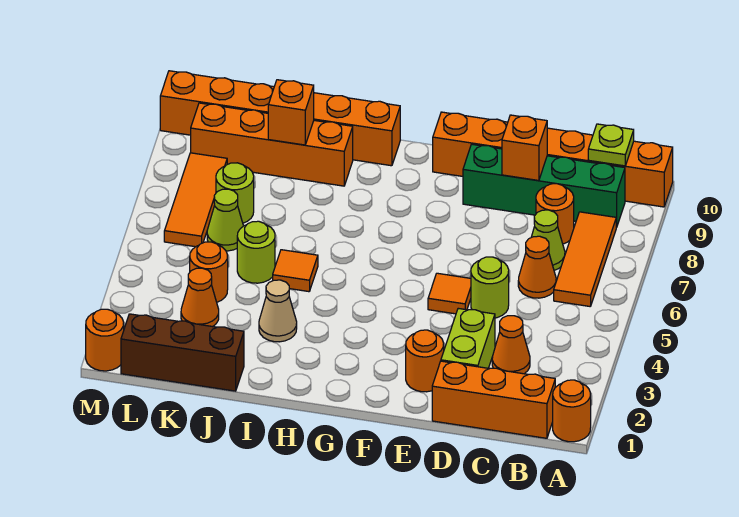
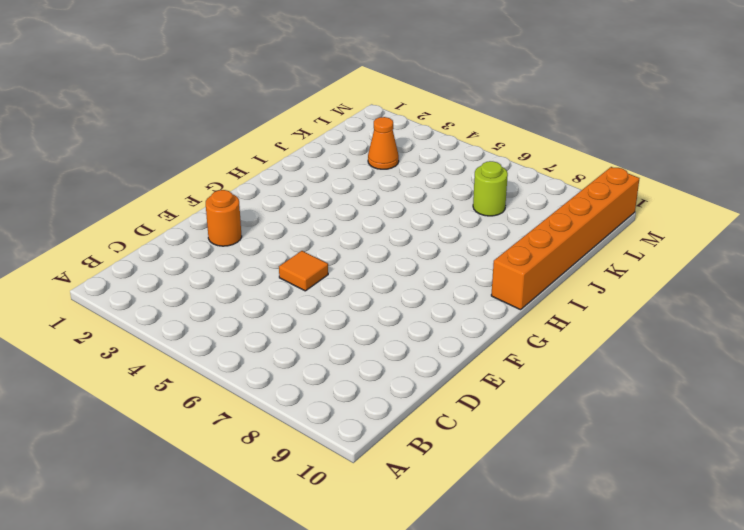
none -> orange 1x1 round brick [553,380,591,442]
none -> orange 1x6 brick [433,112,673,207]
none -> orange 1x3 brick [432,361,555,438]

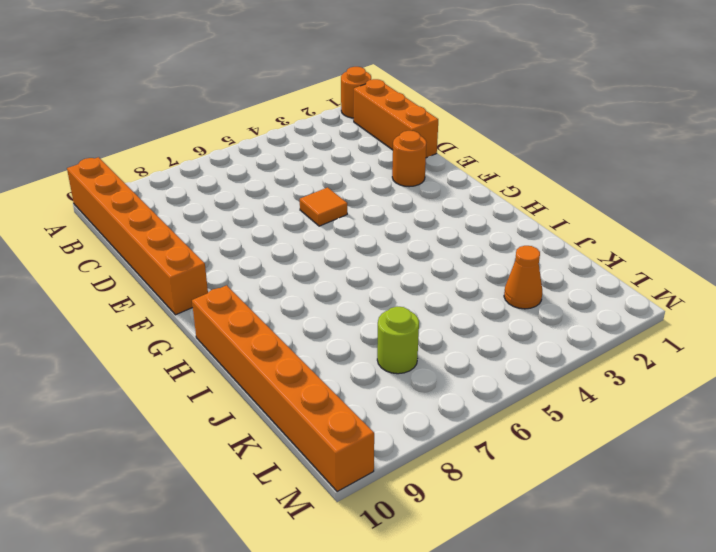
none -> orange 1x3 tile [554,212,616,306]
none -> green 1x4 brick [463,144,625,227]
none -> orange 1x1 cone [492,316,530,374]

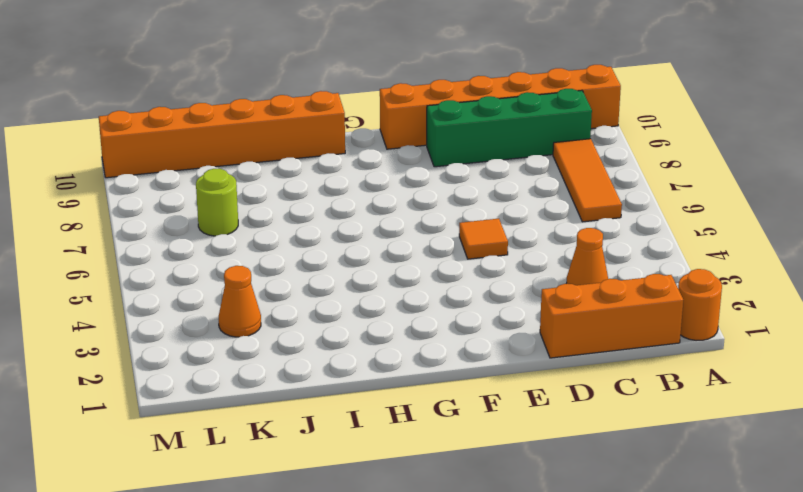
none -> orange 1x1 cone [518,236,556,298]
none -> lime 1x1 cone [532,210,565,270]
none -> orange 1x1 round brick [536,184,574,244]

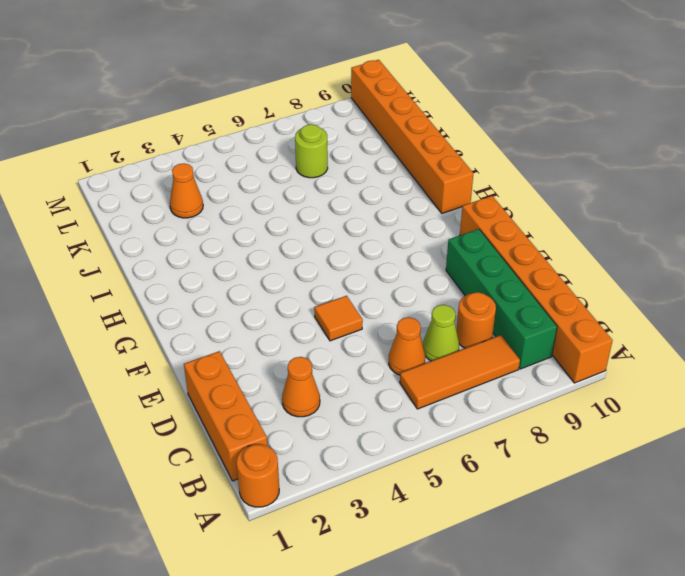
none -> lime 1x2 brick [441,308,495,368]
none -> lime 1x1 round brick [471,257,509,318]
none -> orange 1x1 round brick [406,330,444,392]

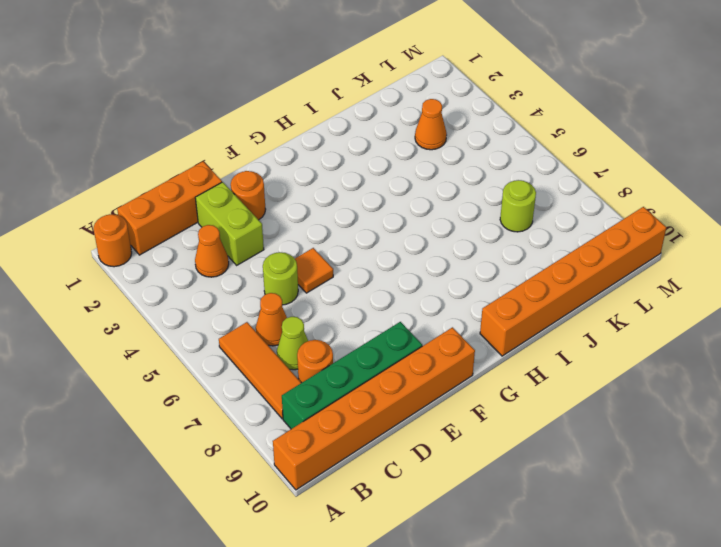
none -> tan 1x1 cone [259,280,297,342]
none -> orange 1x1 tile [273,250,318,292]
none -> orange 1x4 brick [191,103,353,186]

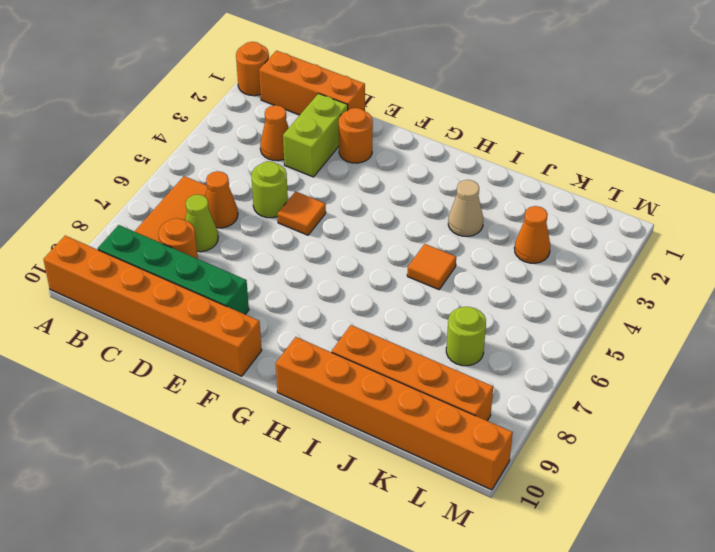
none -> brown 1x3 brick [121,314,244,391]
none -> lime 1x1 round brick [237,221,275,283]
none -> orange 1x1 round brick [190,242,228,302]

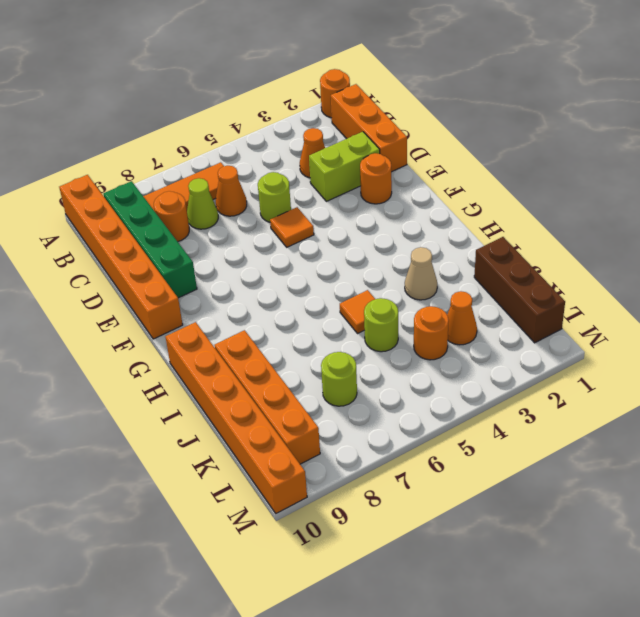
none -> lime 1x1 cone [207,189,243,251]
none -> orange 1x3 tile [164,153,227,247]
none -> orange 1x1 round brick [86,309,124,371]

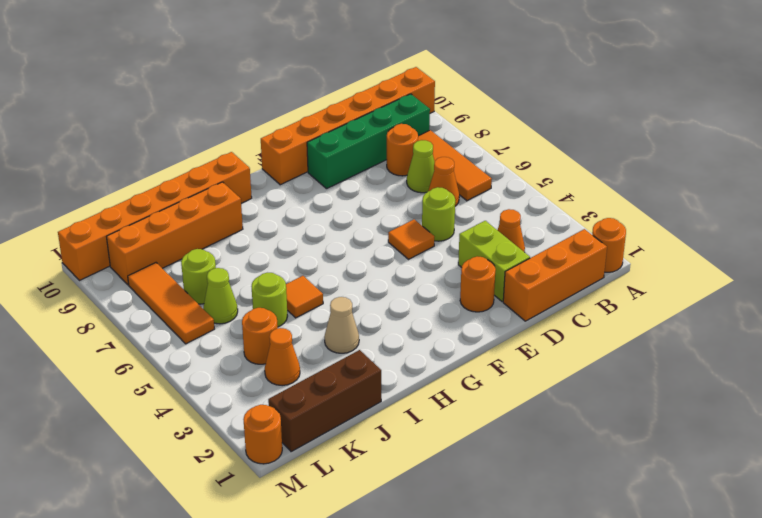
none -> lime 1x1 plate [588,124,634,166]
none -> orange 1x1 brick [502,115,547,180]
none -> orange 1x1 brick [268,80,314,145]

